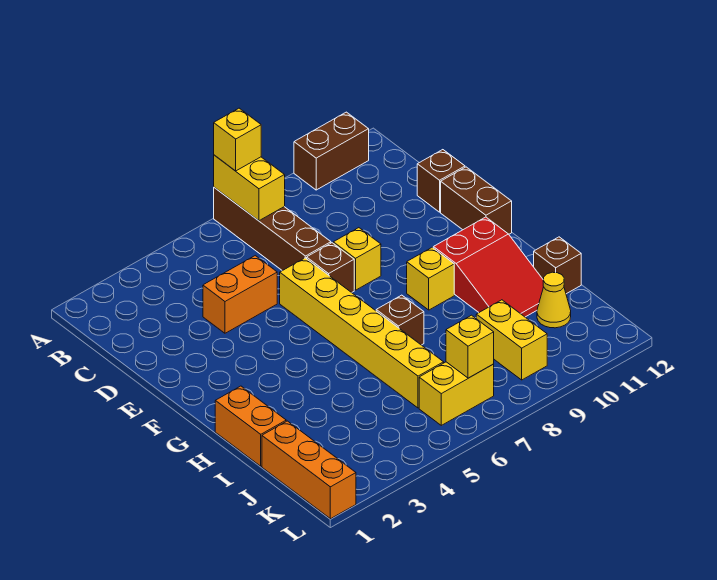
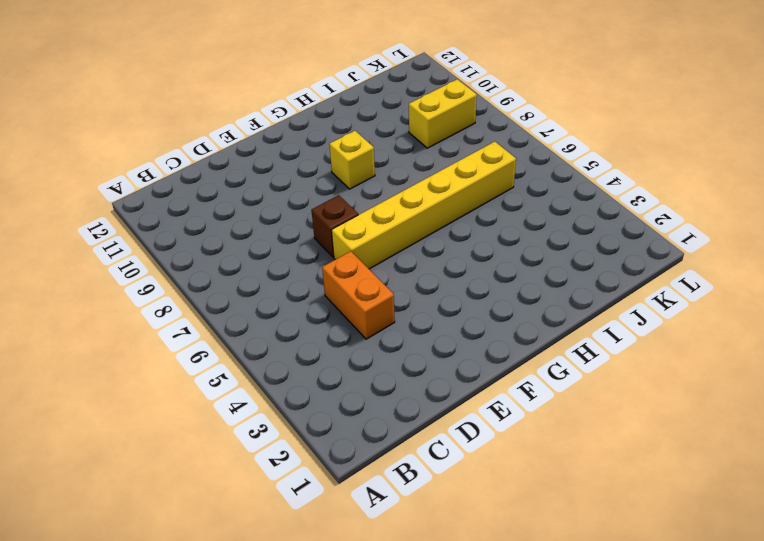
none -> brown 1x4 brick [214,188,331,271]
none -> brown 1x2 brick [294,112,369,190]
none -> brown 1x1 brick [417,150,465,212]

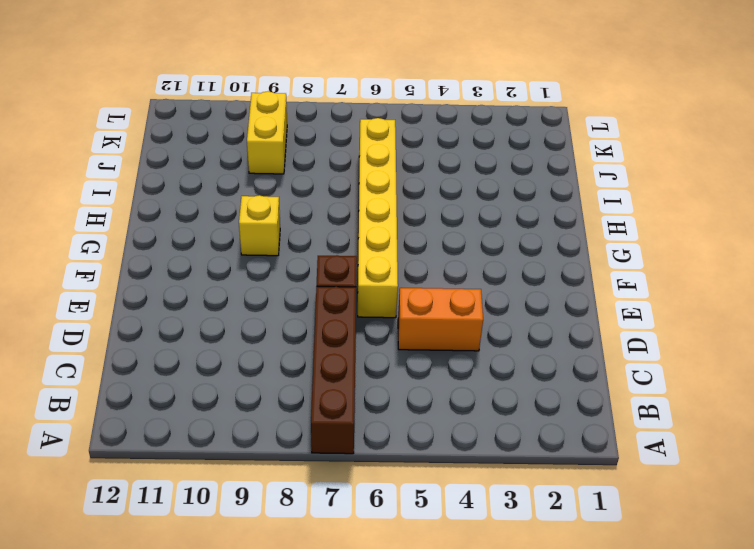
none -> brown 1x2 brick [294,112,369,190]
none -> brown 1x1 brick [417,150,465,212]
none -> yellow 1x1 brick [333,228,381,290]

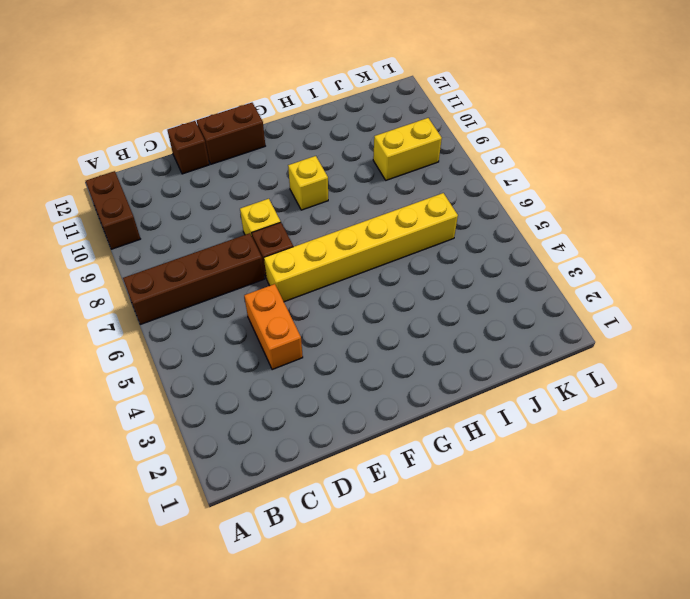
none -> red 2x3 slope [433,217,543,317]
none -> orange 1x2 brick [215,386,286,466]
none -> brown 1x1 brick [376,295,424,345]

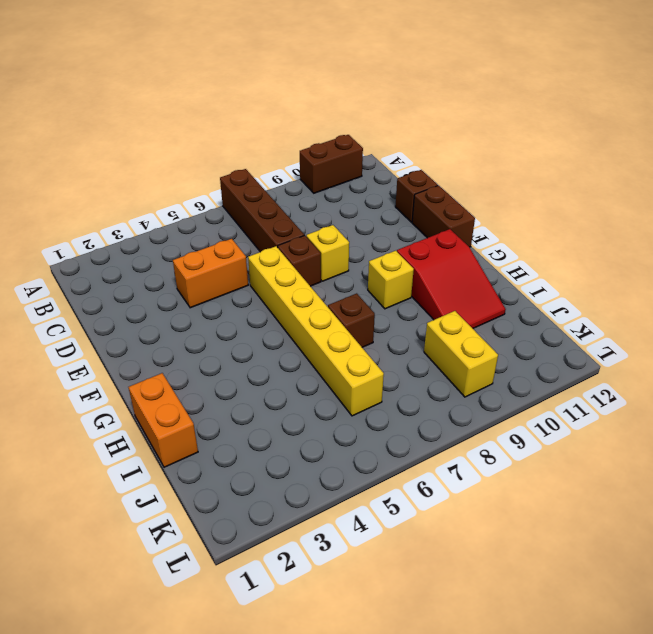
none -> brown 1x1 brick [534,237,581,294]
none -> orange 1x3 brick [262,421,356,519]
none -> yellow 1x1 cone [537,272,571,328]

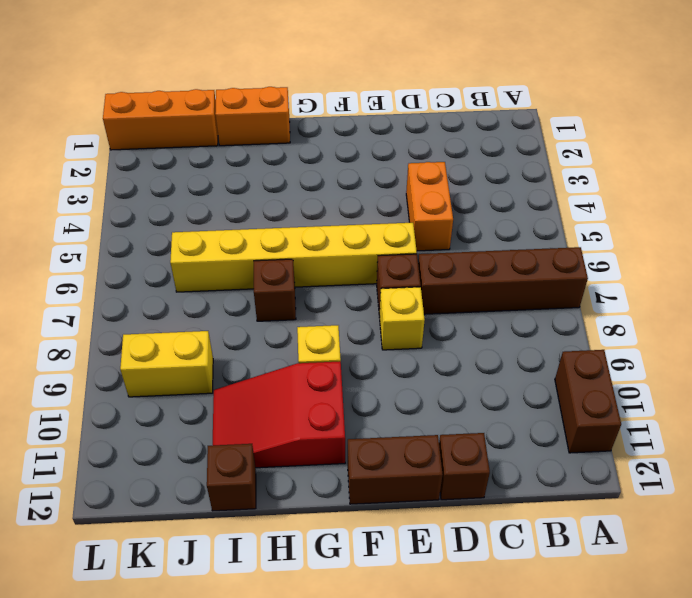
none -> yellow 1x1 cone [537,272,571,328]
none -> yellow 1x2 brick [419,362,494,425]
none -> yellow 1x2 brick [214,155,285,221]

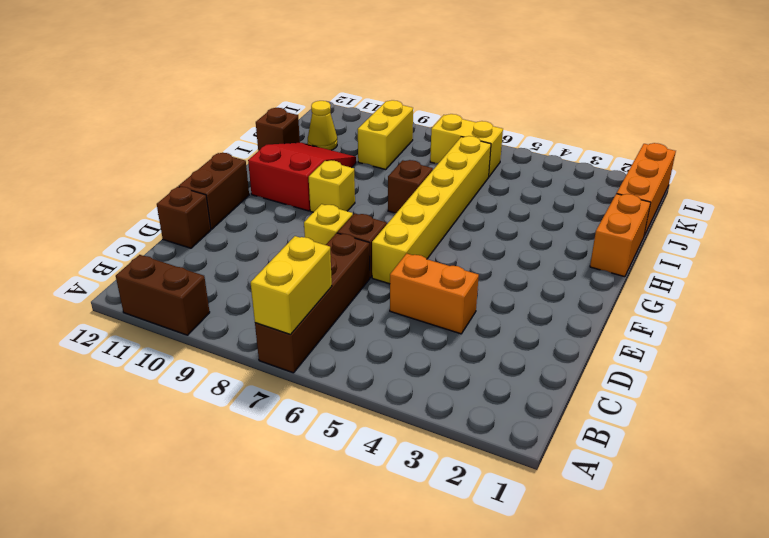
none -> yellow 1x1 brick [446,315,494,378]
none -> yellow 1x1 brick [214,108,261,171]

